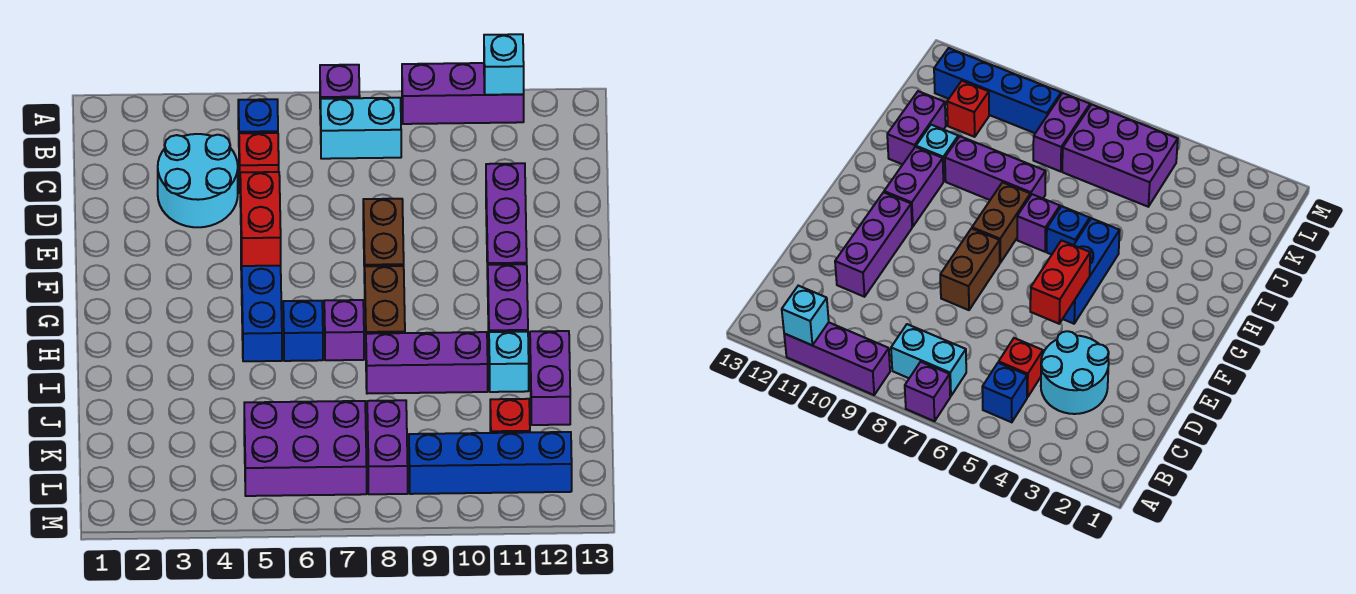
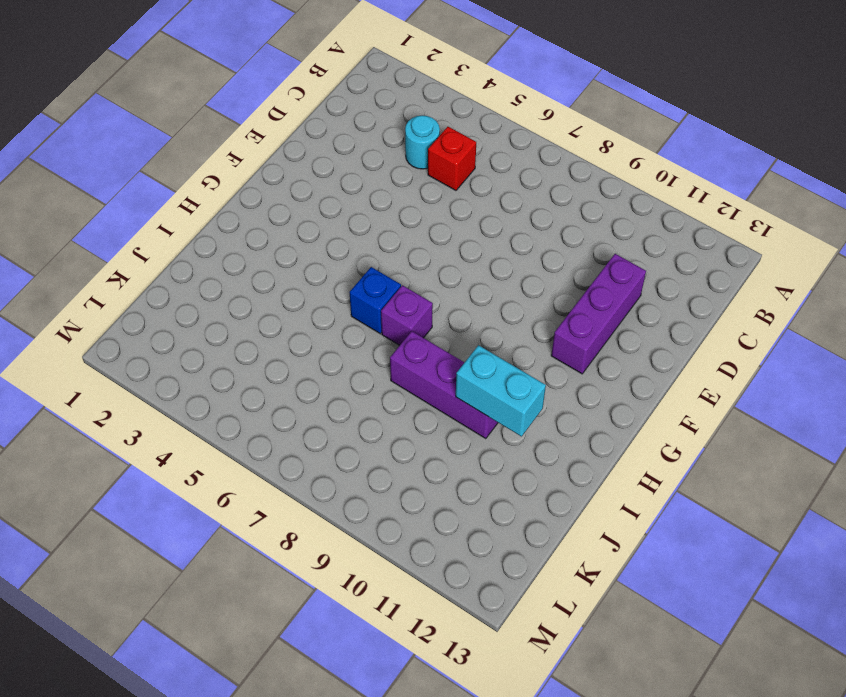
cyan 1x1 round brick [405,116,440,169] -> cyan 2x2 round brick [158,134,238,227]
cyan 1x2 brick [456,345,546,436] -> cyan 1x2 brick moved to [321,98,401,159]
none -> purple 1x1 brick [320,65,360,125]
none -> purple 1x3 brick [402,63,524,124]
none -> blue 1x1 brick [238,99,278,133]

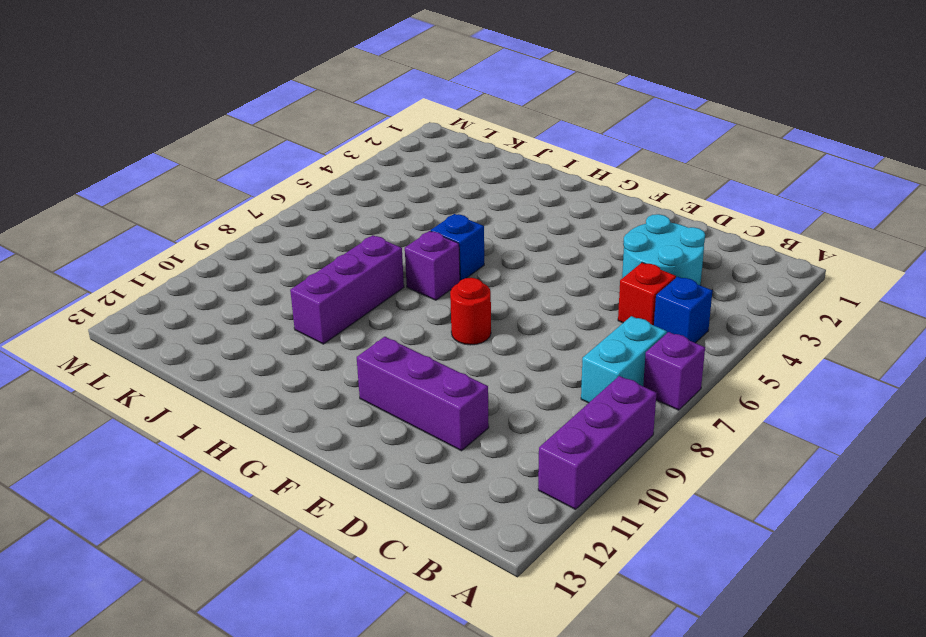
red 1x1 round brick [450,278,491,345] -> brown 1x2 brick [363,199,404,283]
none -> blue 1x3 brick [241,259,282,361]
none -> brown 1x2 brick [365,266,405,336]
none -> purple 1x2 brick [488,264,528,332]

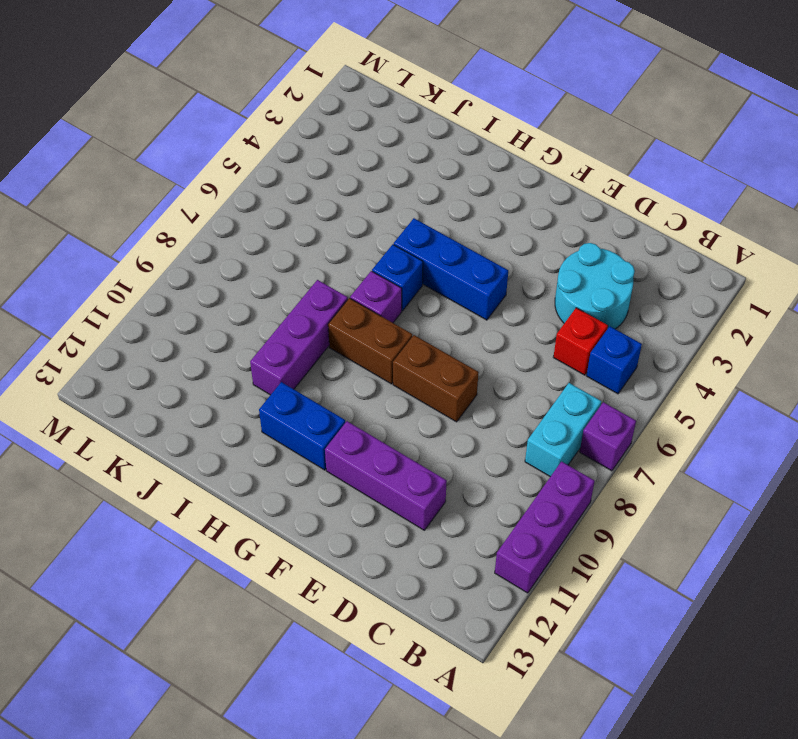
blue 1x2 brick [259,382,345,470] -> purple 1x2 brick [488,264,528,332]
none -> cyan 1x1 brick [489,332,529,392]
none -> purple 1x2 brick [530,331,570,425]
none -> purple 2x3 brick [244,401,367,496]

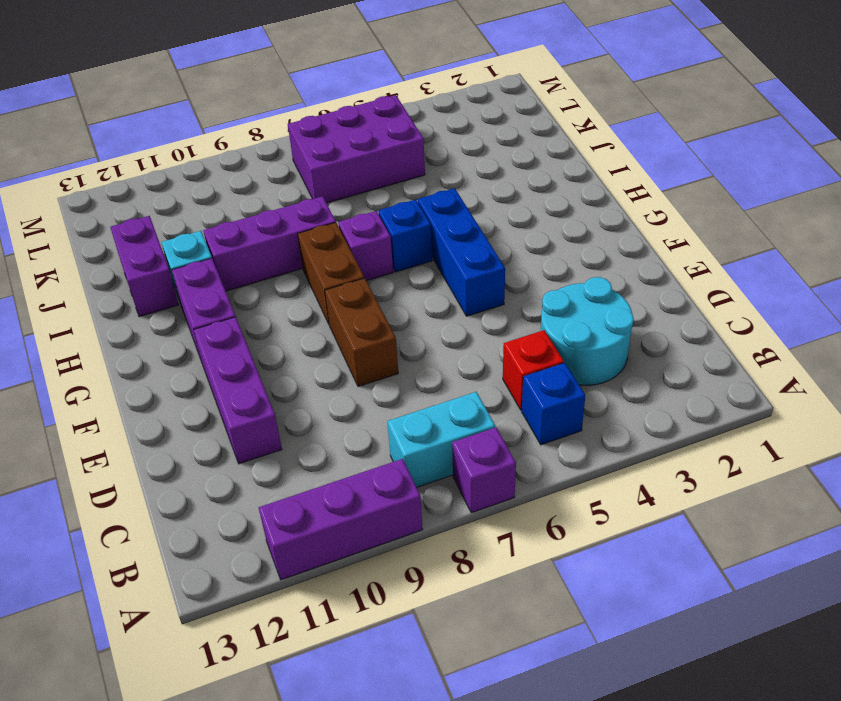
none -> purple 1x2 brick [367,400,408,494]
none -> red 1x1 brick [490,399,530,433]
none -> blue 1x4 brick [409,432,572,494]

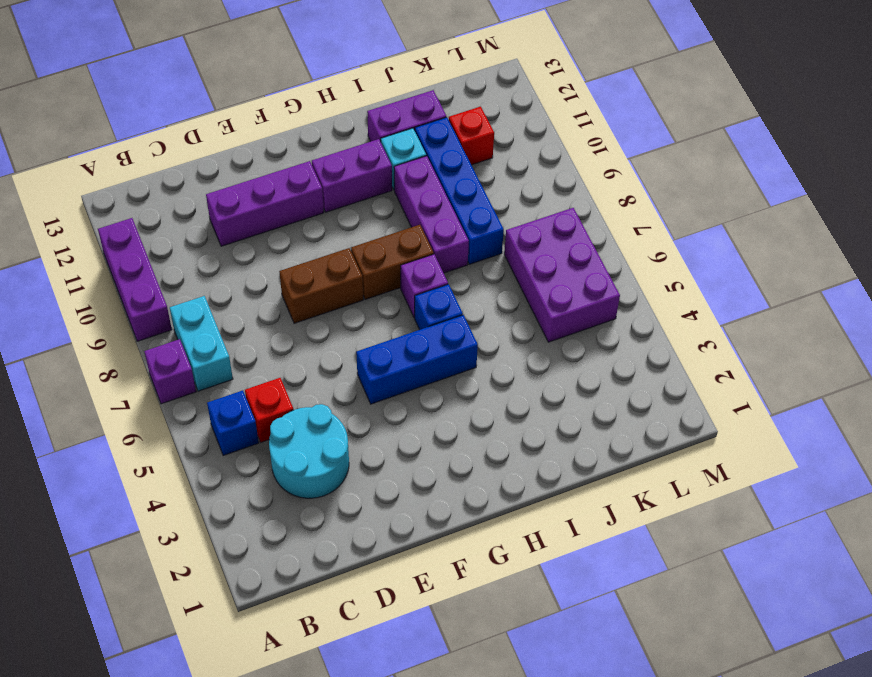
blue 1x4 brick [415,117,504,264] -> blue 1x4 brick moved to [409,432,572,494]
none -> purple 1x2 brick [367,400,408,494]
none -> cyan 1x1 brick [484,34,524,95]
none -> red 1x2 brick [240,172,281,266]

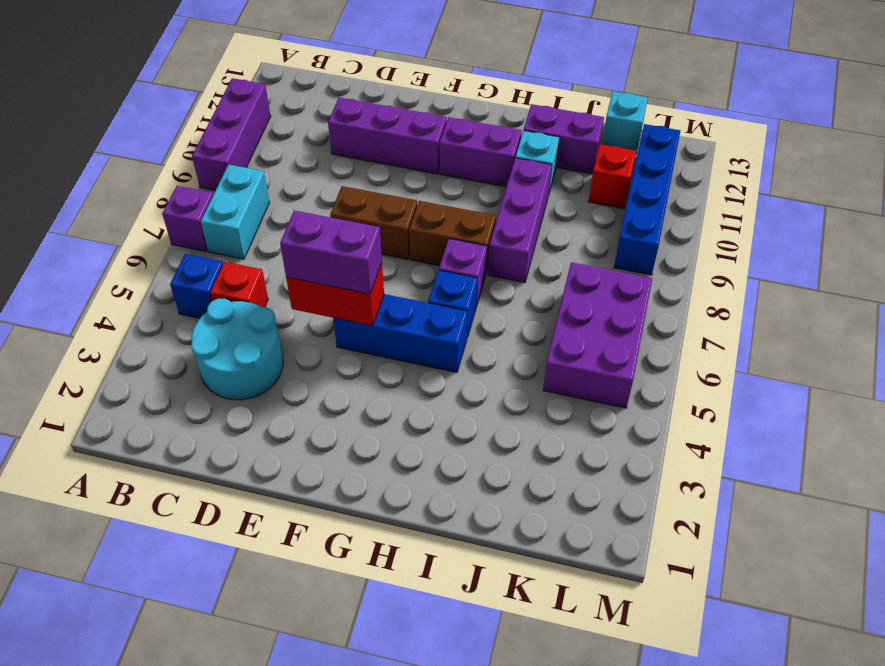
purple 1x2 brick [280,210,382,294] -> purple 1x2 brick moved to [367,400,408,494]
cyan 1x1 brick [602,92,648,154] -> cyan 1x1 brick moved to [484,34,524,95]

